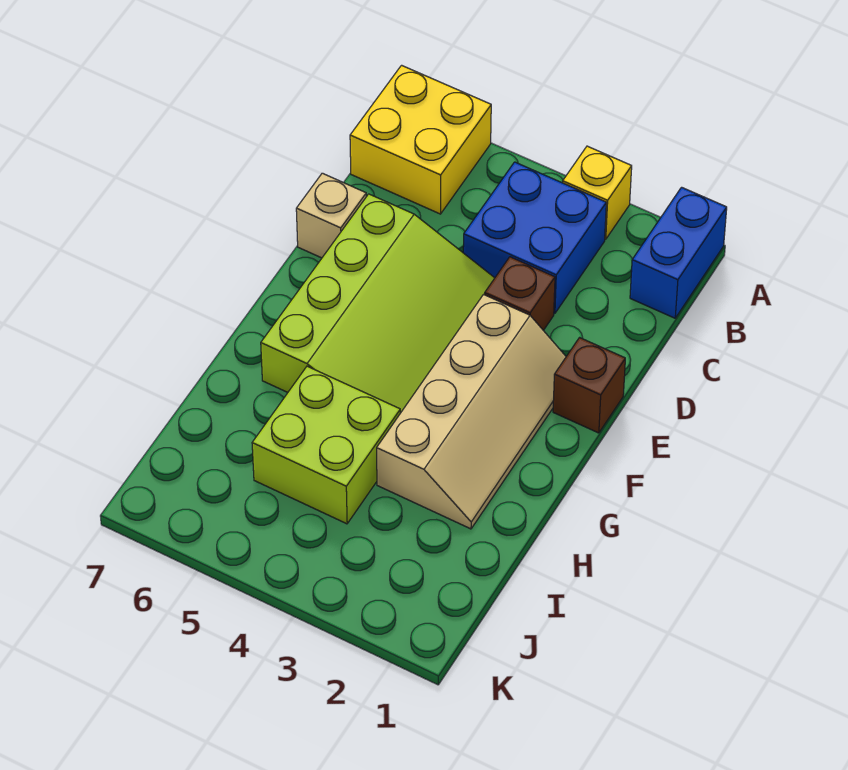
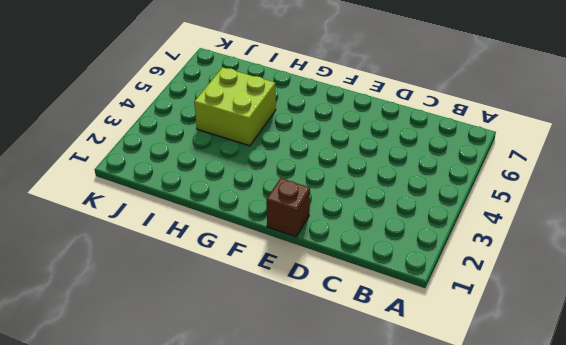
none -> blue 1x2 brick [630,187,727,318]
none -> yellow 1x1 brick [563,146,632,239]

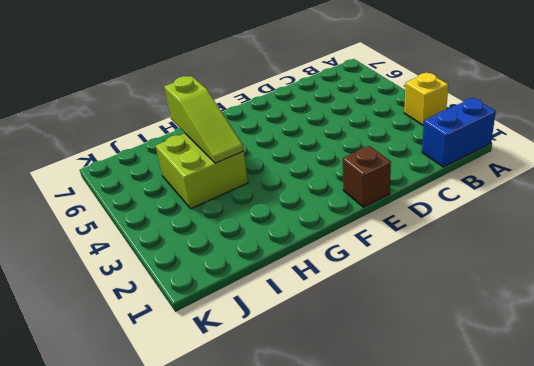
lime 1x3 slope [164,76,244,163] -> none
none -> yellow 2x2 brick [350,65,491,214]
none -> blue 2x2 brick [463,162,606,314]

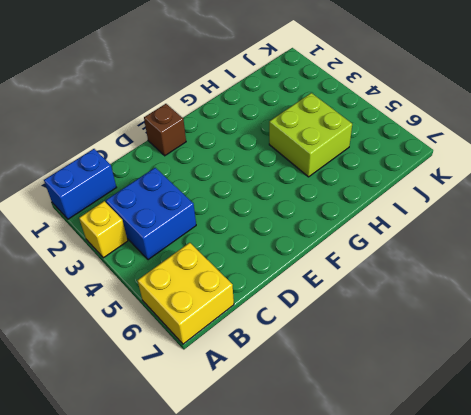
none -> brown 1x1 brick [485,257,555,330]
none -> lime 3x4 slope [261,194,494,413]

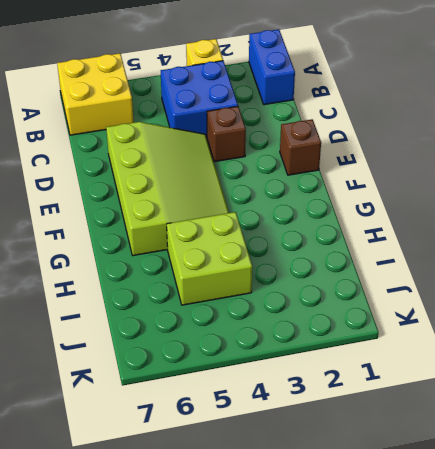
none -> tan 1x1 brick [296,173,366,258]
none -> tan 2x4 slope [377,295,566,529]

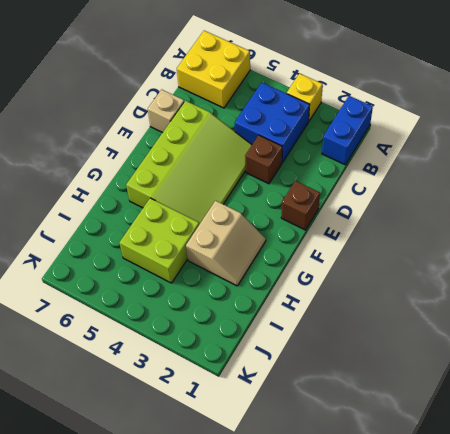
tan 2x2 slope [186,201,266,286] -> tan 2x4 slope [377,295,566,529]

